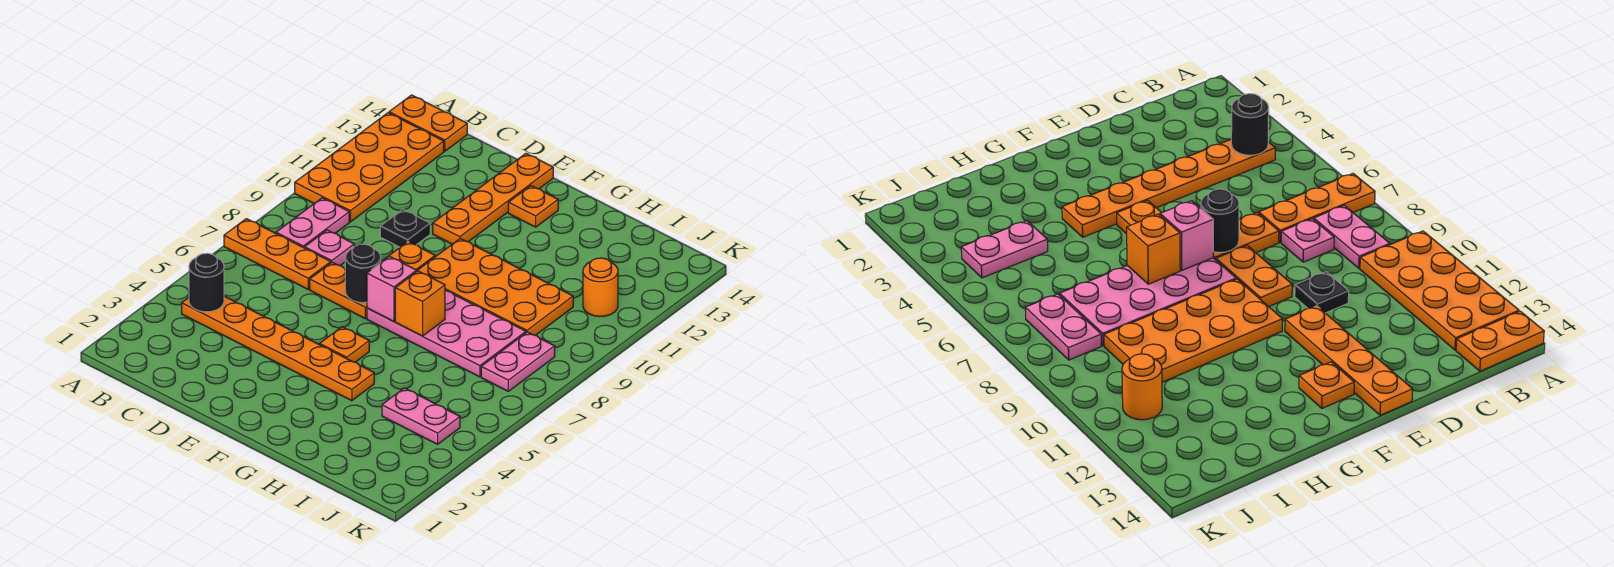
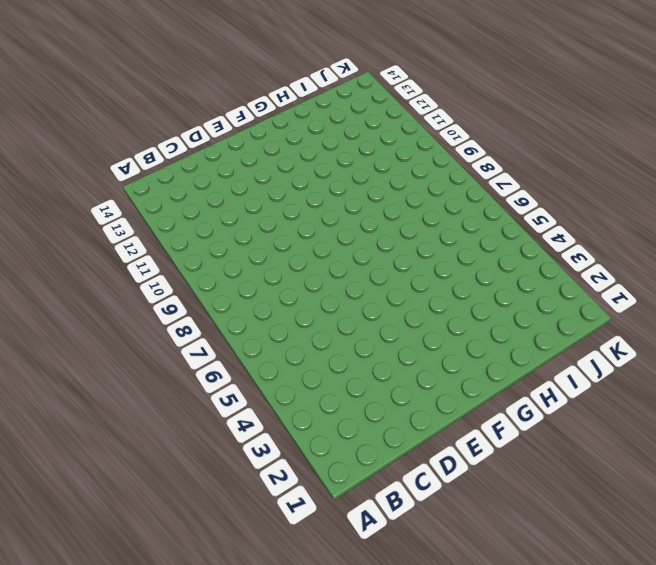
none -> orange 1x3 plate [224,219,331,289]
none -> orange 2x4 plate [295,113,444,222]
none -> orange 1x2 plate [389,95,467,151]

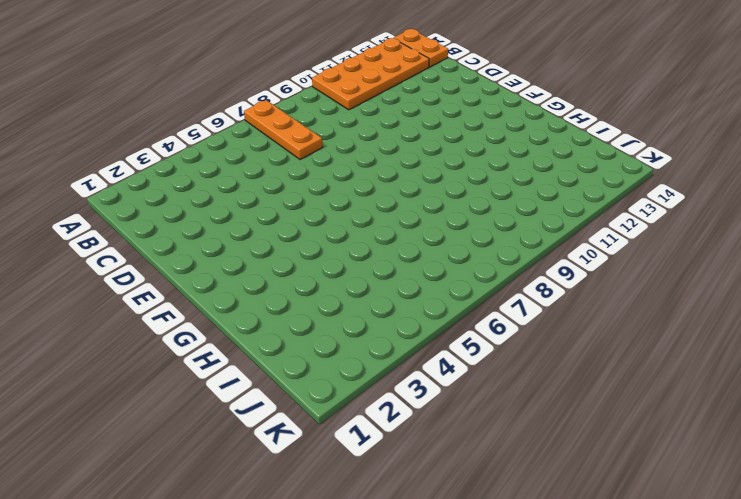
none -> orange 1x6 plate [182,296,374,401]
none -> pink 1x2 plate [276,198,349,248]
none -> pink 1x1 plate [305,230,354,266]

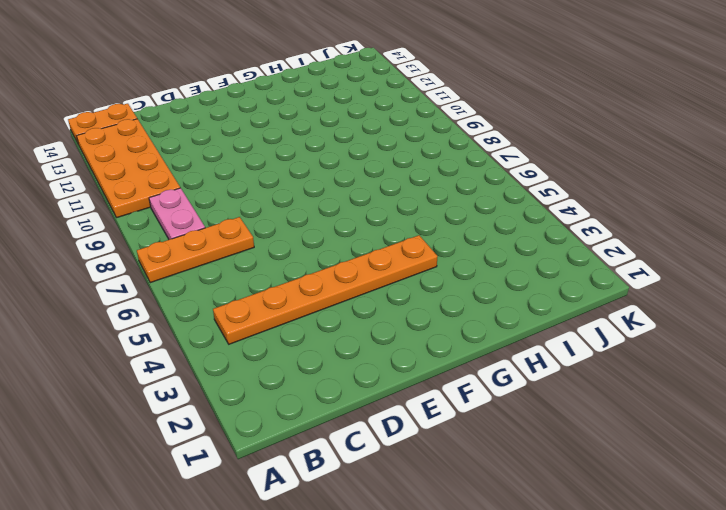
none -> pink 1x1 plate [305,230,354,266]
none -> orange 1x2 plate [310,262,367,319]
none -> black 1x1 plate [380,210,430,247]

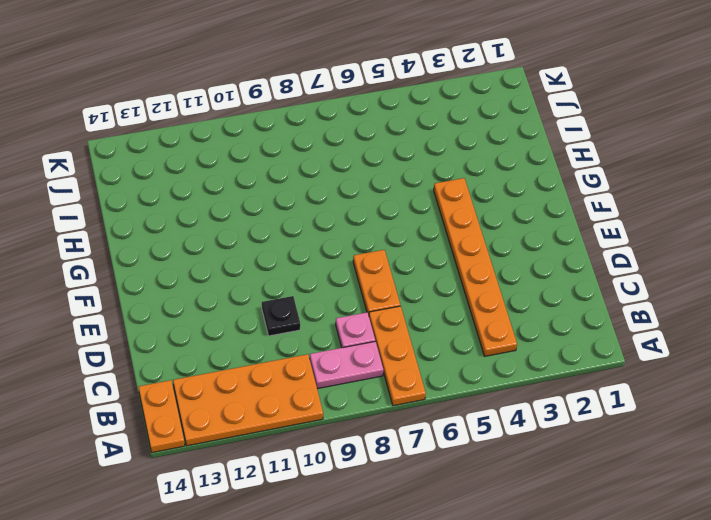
none -> orange 1x2 plate [381,242,435,270]
none -> orange 1x4 plate [433,153,553,244]
none -> orange 1x1 plate [320,327,369,362]

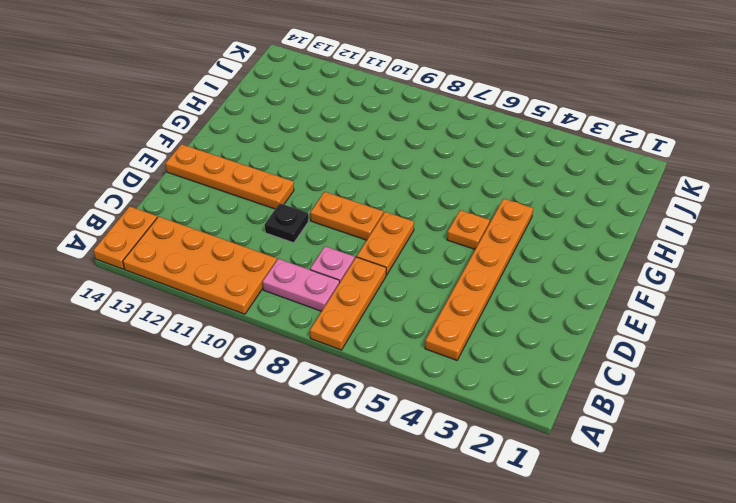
none -> pink 2x4 plate [367,290,526,377]
none -> orange 2x4 plate [417,239,573,335]
none -> orange 1x1 plate [508,186,558,227]

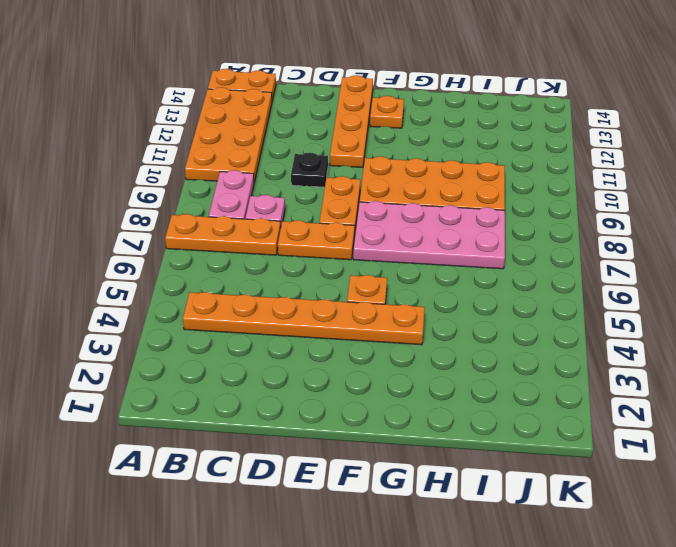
none -> pink 1x2 plate [382,388,460,444]
none -> pink 1x2 plate [481,332,555,391]
none -> orange 1x1 round brick [583,258,618,317]

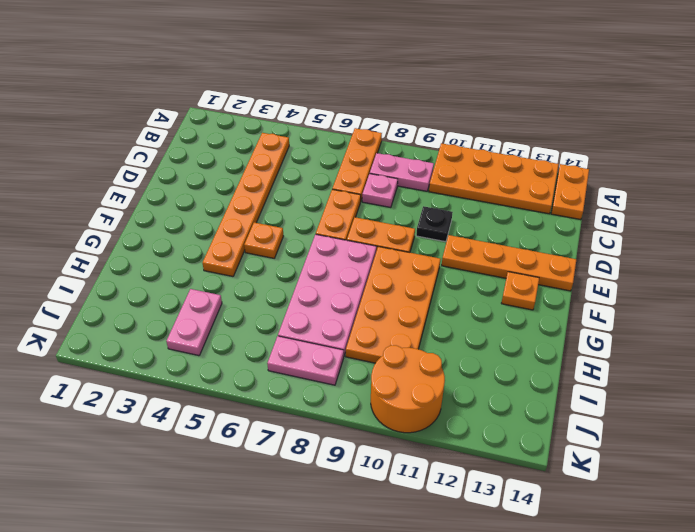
orange 2x2 round brick [371,345,445,433] -> orange 1x1 round brick [583,258,618,317]
none -> black 1x1 round brick [189,253,224,312]
none -> black 1x1 round brick [345,244,381,303]
none -> pink 1x1 brick [367,256,417,322]

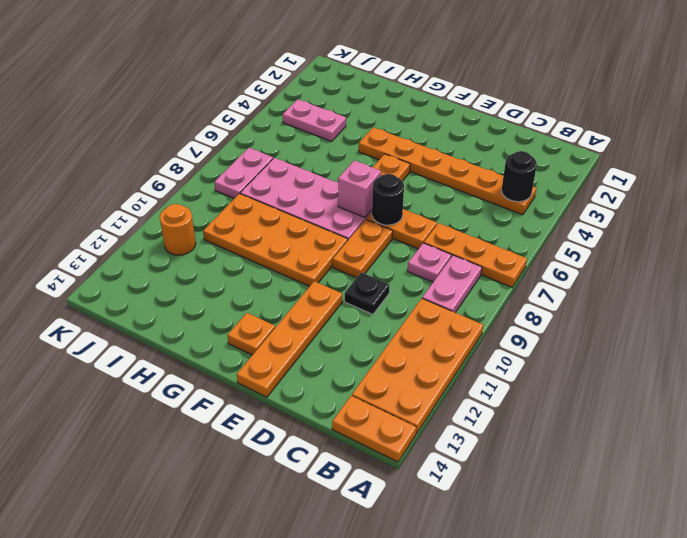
none -> orange 1x1 brick [395,271,445,336]

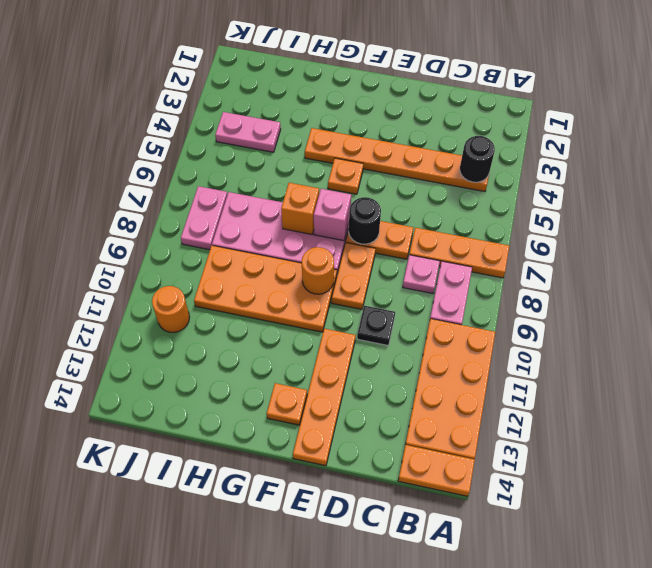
orange 1x1 round brick [302,247,334,294] -> none

